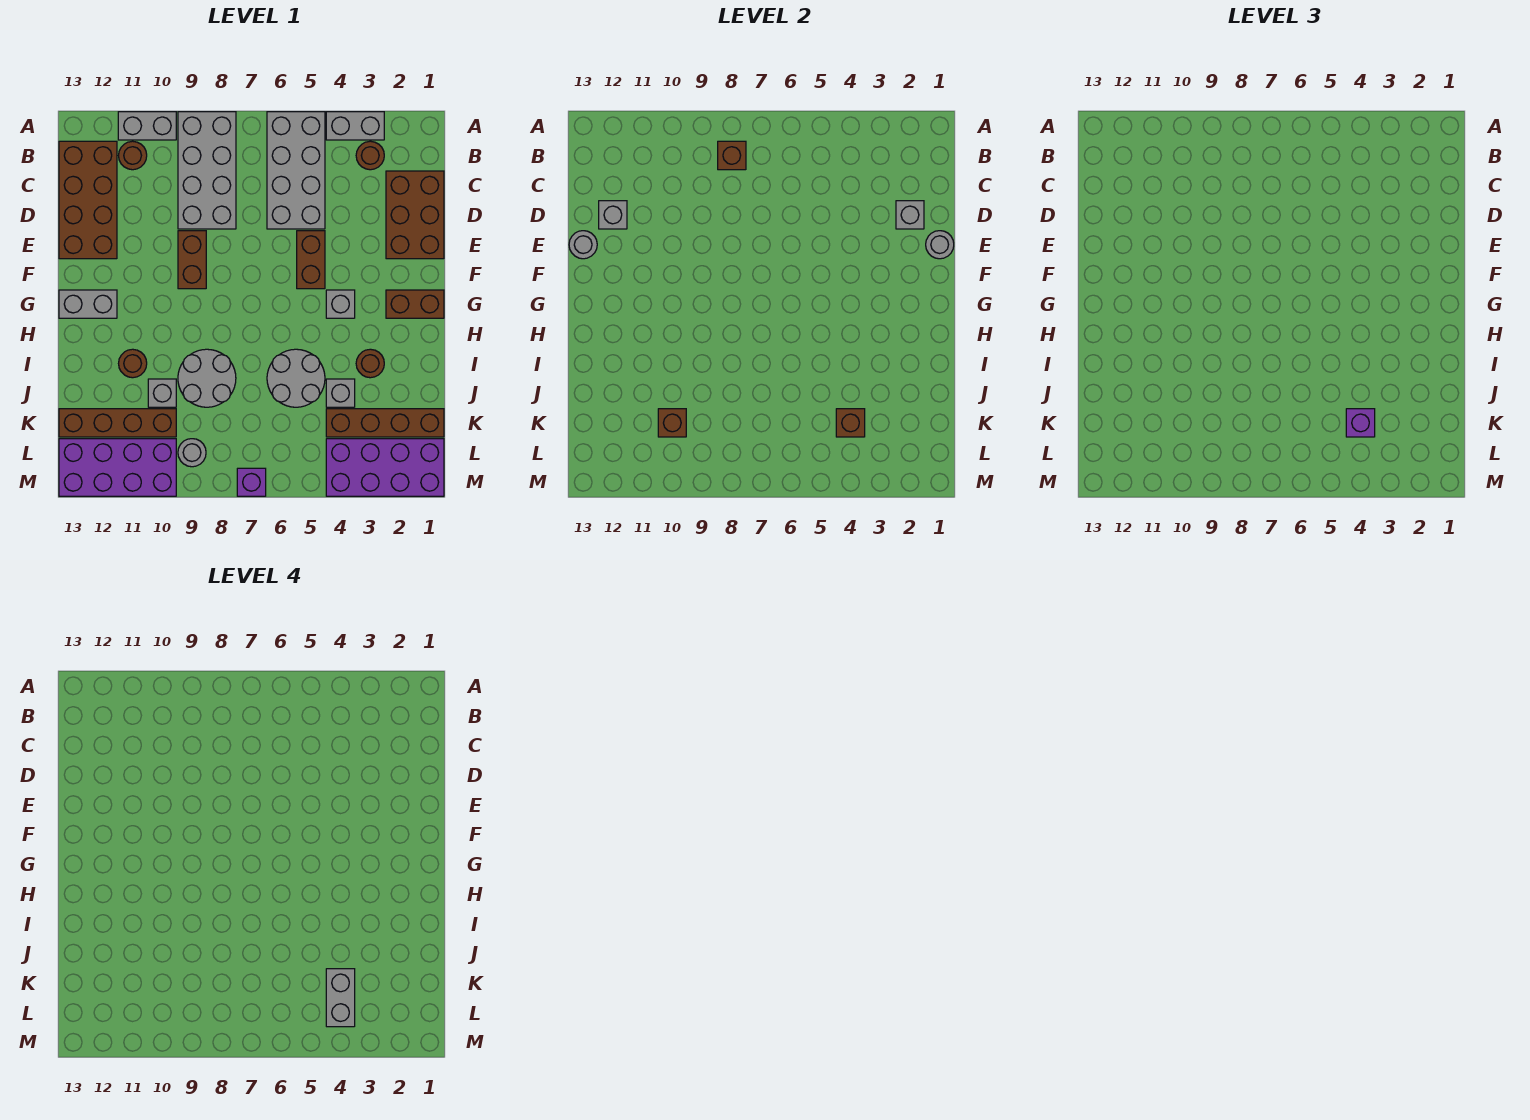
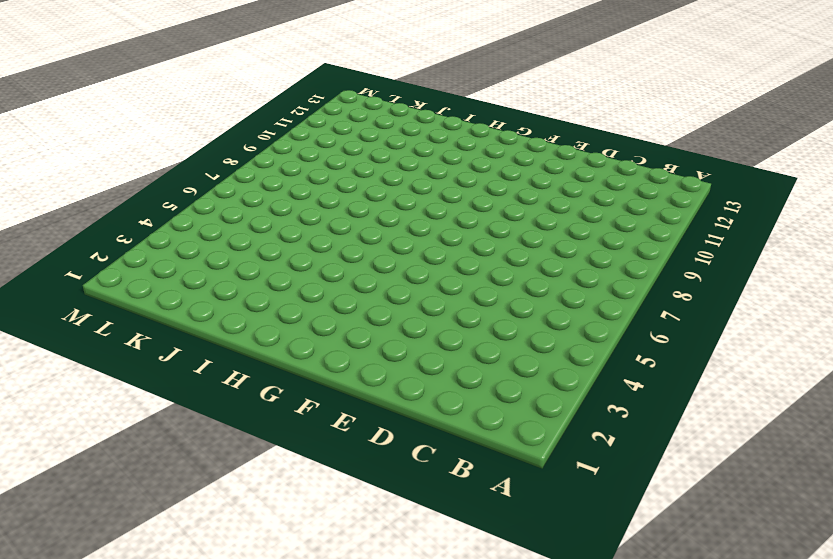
none -> grey 1x2 brick [326,112,384,140]
none -> grey 2x4 brick [267,112,325,229]
none -> grey 2x4 brick [178,112,236,229]
none -> grey 1x2 brick [118,112,176,140]

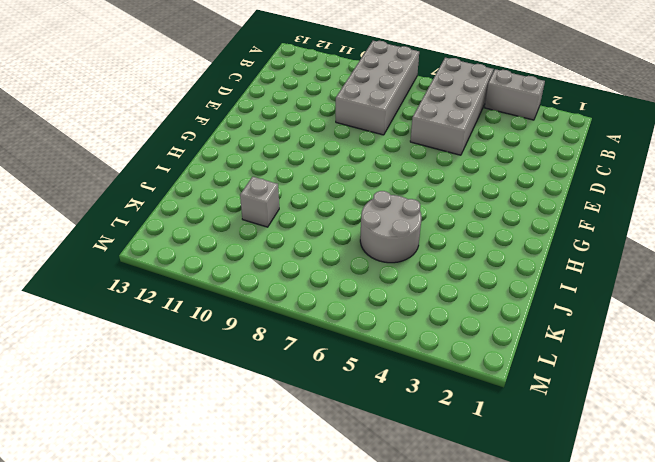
none -> grey 1x2 brick [118,112,176,140]
none -> brown 1x1 round brick [356,141,384,170]
none -> brown 1x1 round brick [119,141,147,170]
none -> brown 2x4 brick [59,141,117,259]

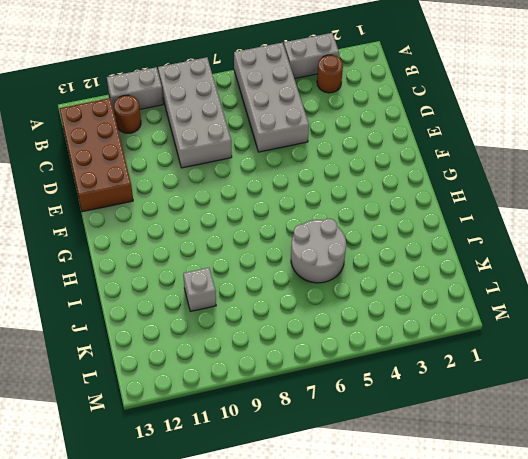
none -> brown 2x3 brick [386,171,444,259]
none -> brown 1x2 brick [297,231,325,289]
none -> brown 1x2 brick [178,231,206,289]
none -> brown 1x2 brick [386,290,444,318]

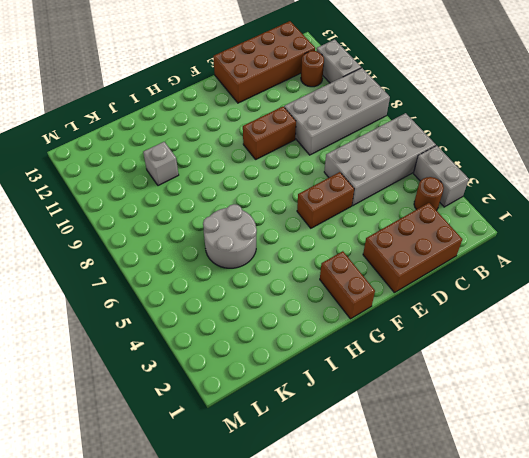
none -> grey 1x1 brick [326,290,355,318]
none -> grey 1x2 brick [59,290,117,318]
none -> brown 1x1 round brick [356,349,384,378]
none -> grey 2x2 round brick [178,349,236,407]

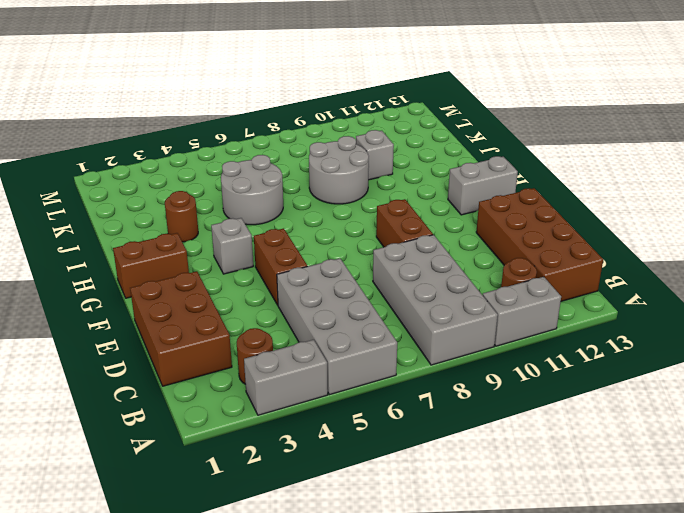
none -> brown 1x1 round brick [119,349,147,378]
none -> grey 1x1 brick [326,379,355,407]
none -> brown 1x4 brick [326,409,444,437]
none -> brown 1x4 brick [59,409,176,437]

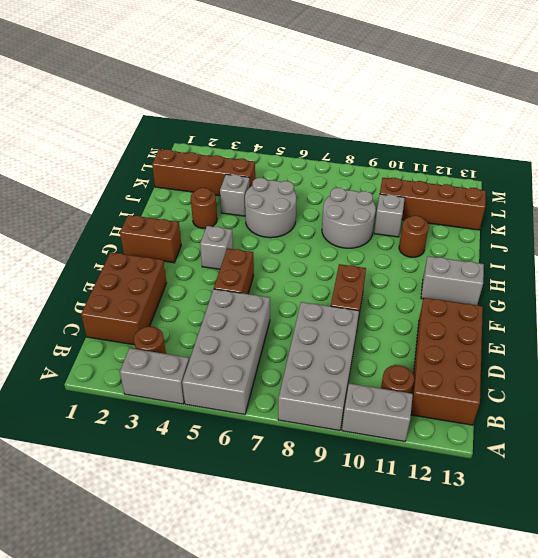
none -> purple 2x4 brick [326,439,444,496]
none -> grey 1x1 round brick [178,439,206,467]
none -> purple 2x4 brick [59,439,176,496]
none -> purple 1x1 brick [237,468,266,496]

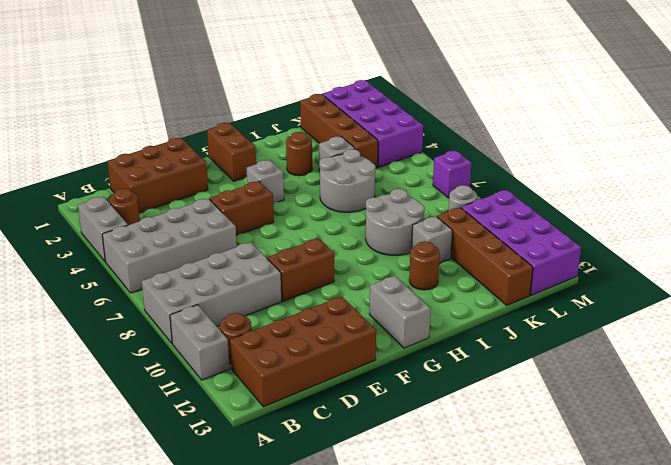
none -> brown 1x1 brick [718,141,746,170]
none -> grey 1x1 brick [896,201,924,229]
none -> grey 1x1 brick [599,201,627,229]
none -> grey 1x1 round brick [926,231,954,259]

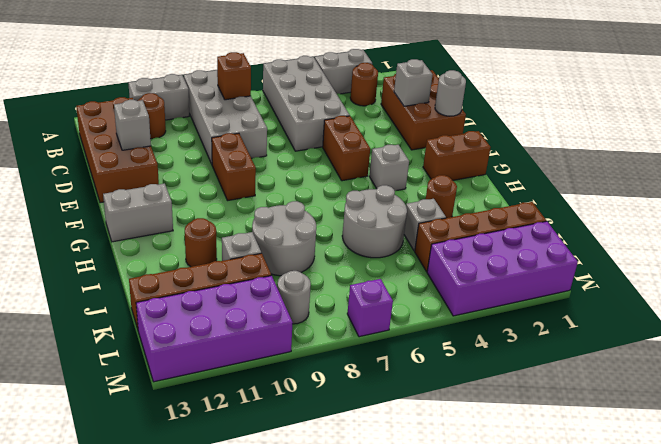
none -> grey 1x1 round brick [569,231,597,259]
none -> brown 1x1 brick [836,409,865,437]
none -> brown 1x1 brick [658,409,686,437]
none -> purple 1x1 brick [1346,409,1375,437]

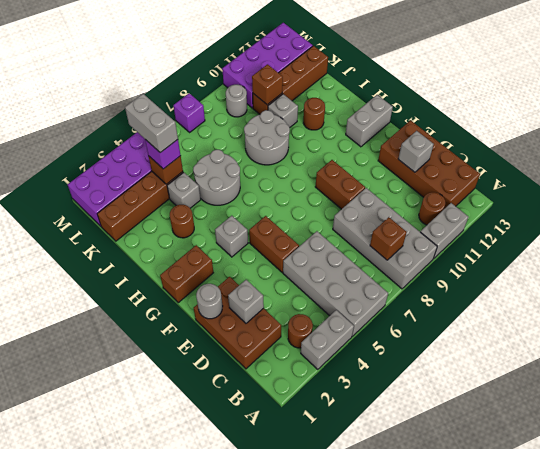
none -> grey 1x1 round brick [569,231,597,259]

